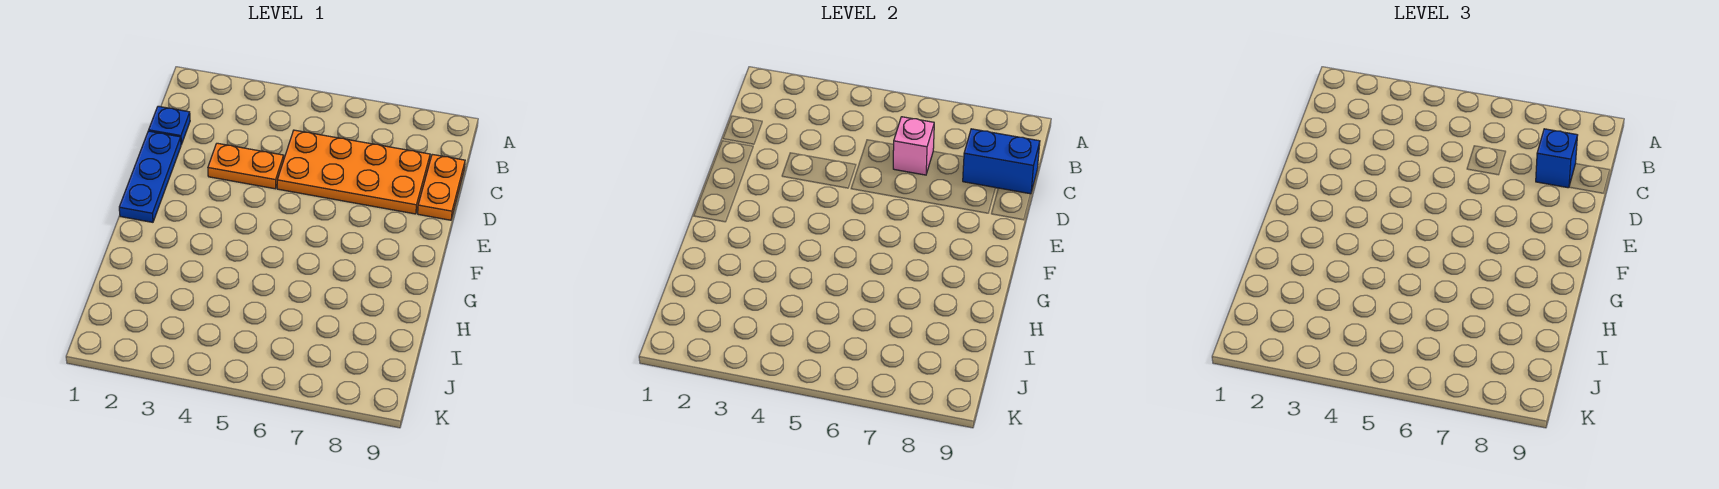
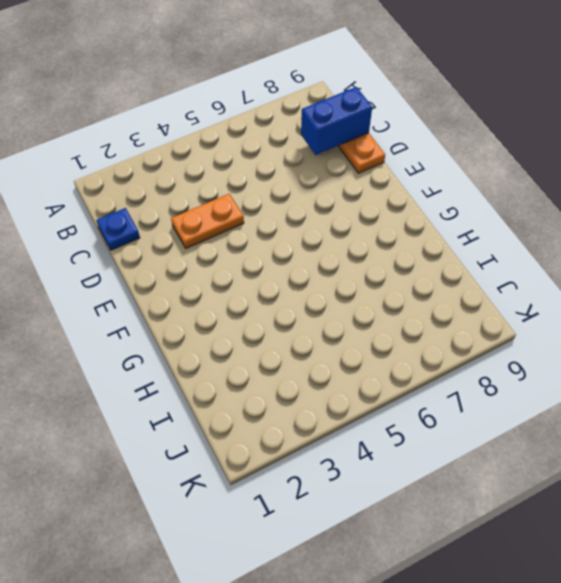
none -> orange 2x4 plate [277,130,430,214]
none -> blue 1x3 plate [119,131,181,222]

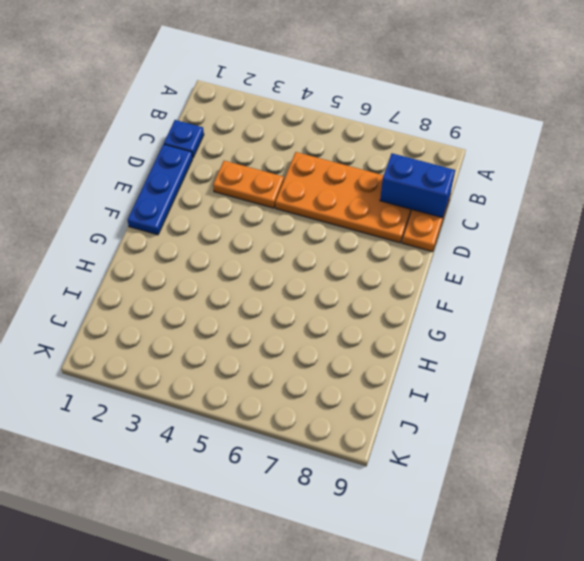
none -> pink 1x1 brick [893,117,934,175]
none -> blue 1x1 brick [1536,129,1578,188]

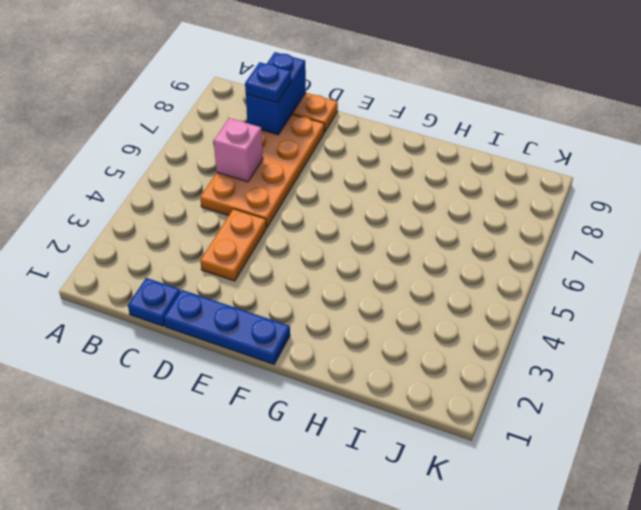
blue 1x1 plate [245,62,291,103] -> blue 1x1 brick [1536,129,1578,188]

